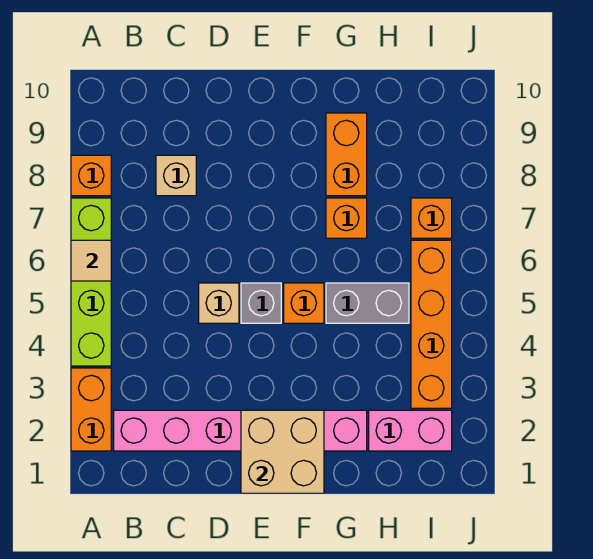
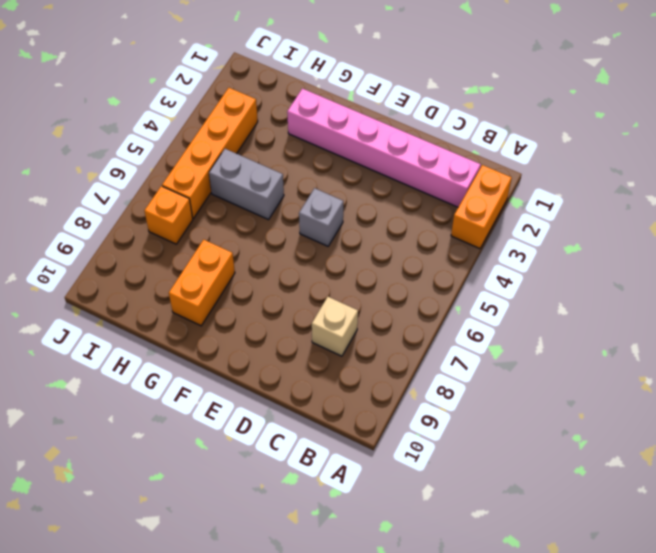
none -> lime 1x4 brick [71,198,111,366]
none -> orange 1x1 brick [71,155,111,196]
none -> tan 1x1 brick [199,283,239,323]

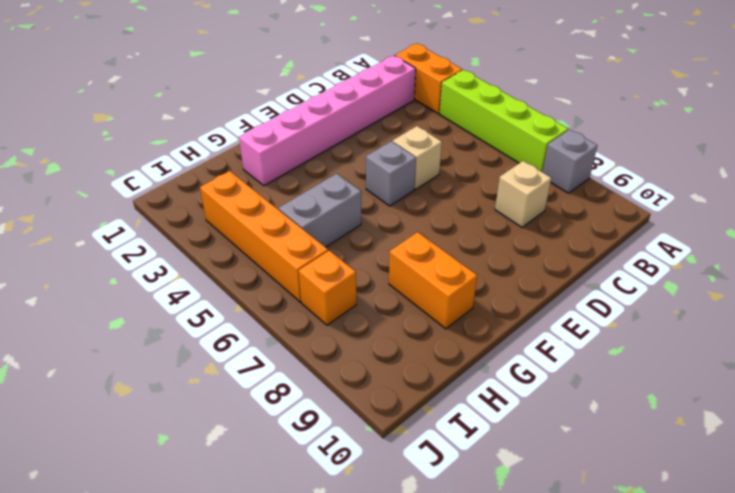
grey 1x1 brick [543,130,597,193] -> orange 1x1 brick [71,155,111,196]
none -> orange 1x1 brick [284,283,324,323]
none -> orange 1x1 brick [326,198,367,238]
none -> pink 1x2 brick [369,410,452,451]

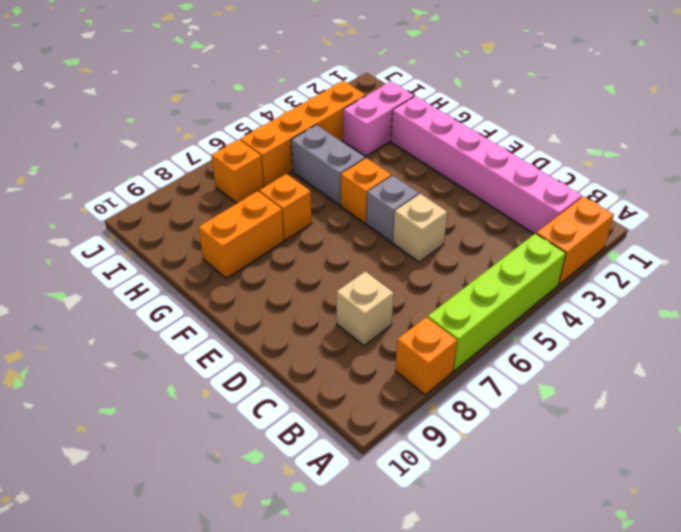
pink 1x2 brick [343,82,414,156] -> pink 1x2 brick turned to [369,410,452,451]
none -> tan 1x1 tile [71,240,111,281]
none -> tan 2x2 brick [241,410,324,493]

